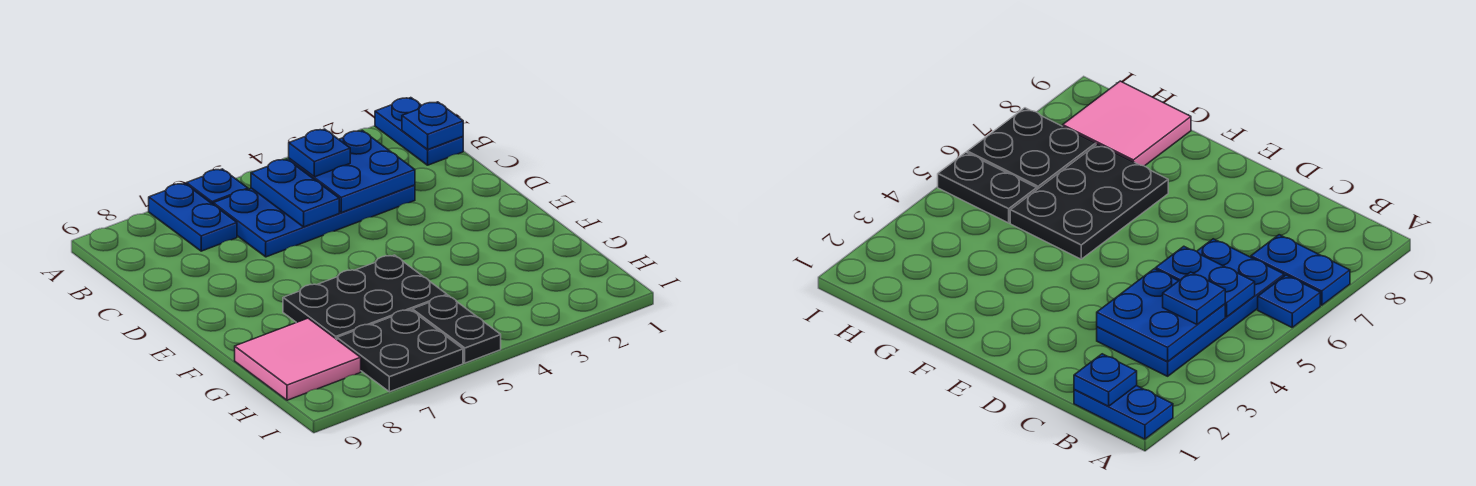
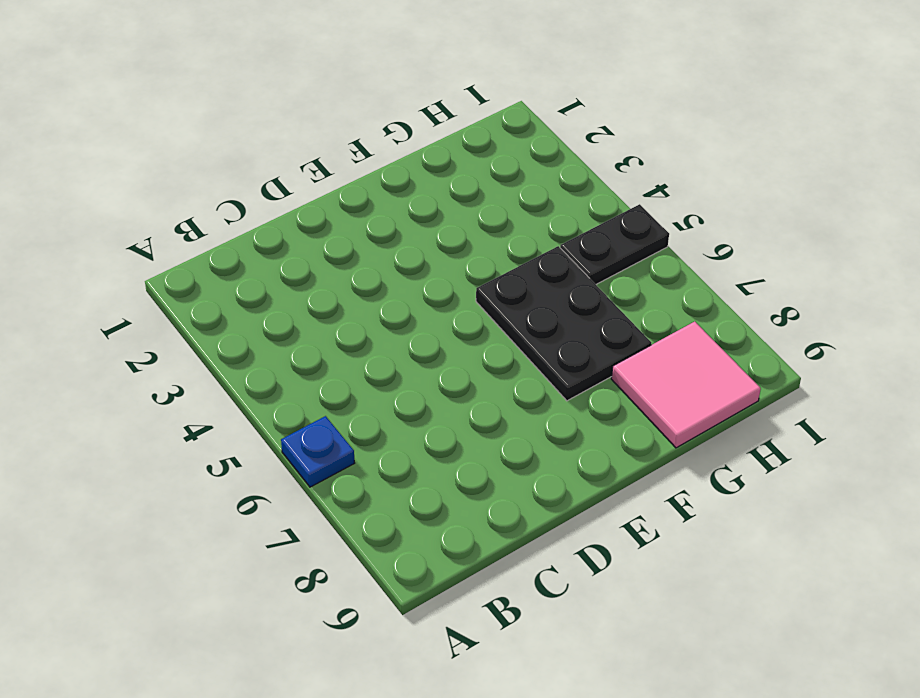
none -> blue 1x2 plate [375,98,463,165]
none -> blue 1x2 plate [149,183,237,251]
none -> blue 2x4 plate [213,185,415,257]

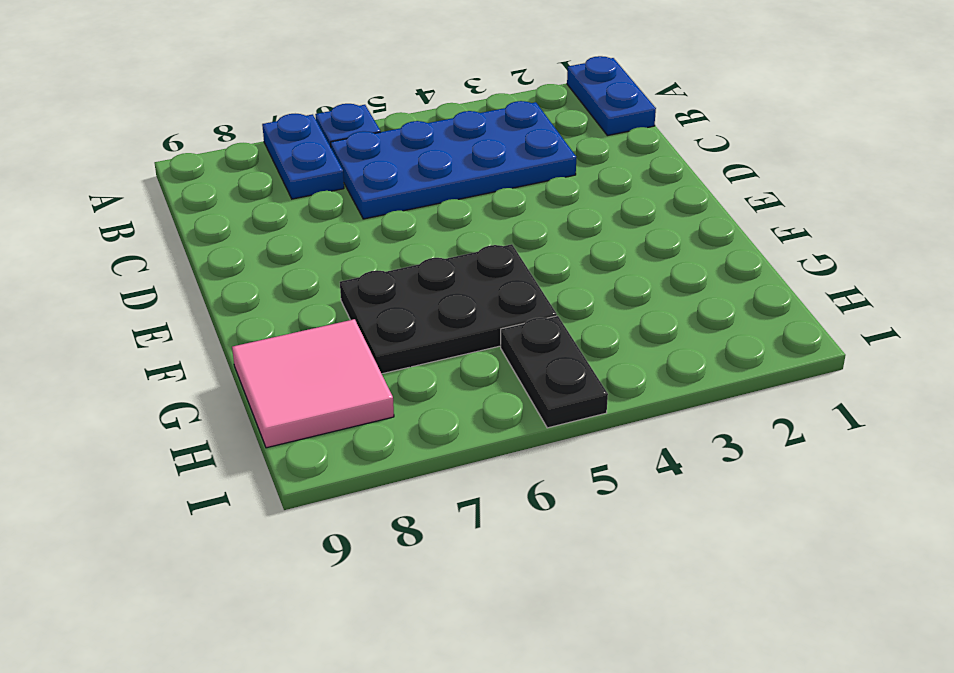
none -> black 2x2 plate [337,310,463,392]
none -> blue 1x1 plate [402,102,463,149]
none -> blue 2x2 plate [289,131,415,213]

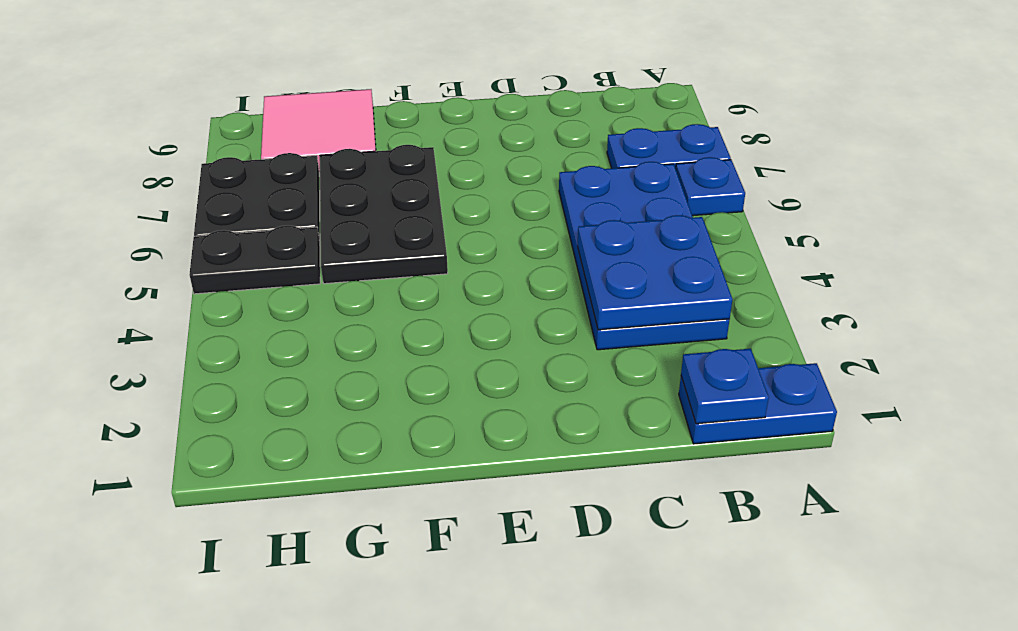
none -> blue 1x2 plate [251,159,339,227]
none -> blue 1x1 plate [289,129,350,177]

